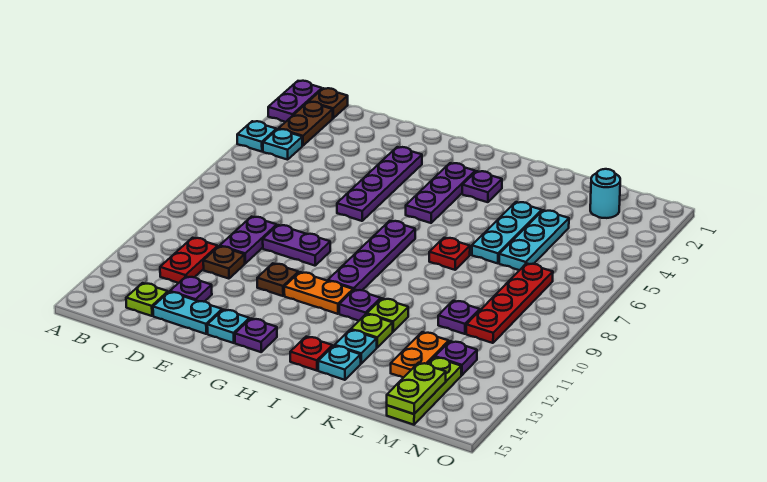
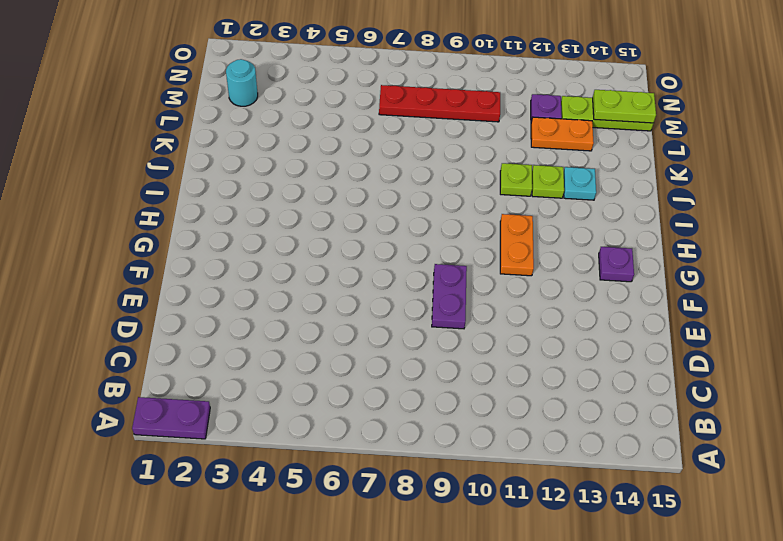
none -> cyan 1x1 plate [237,121,276,152]
none -> brown 1x1 plate [309,88,348,118]
none -> brown 1x2 plate [279,102,333,146]
none -> cyan 1x1 plate [263,129,302,160]

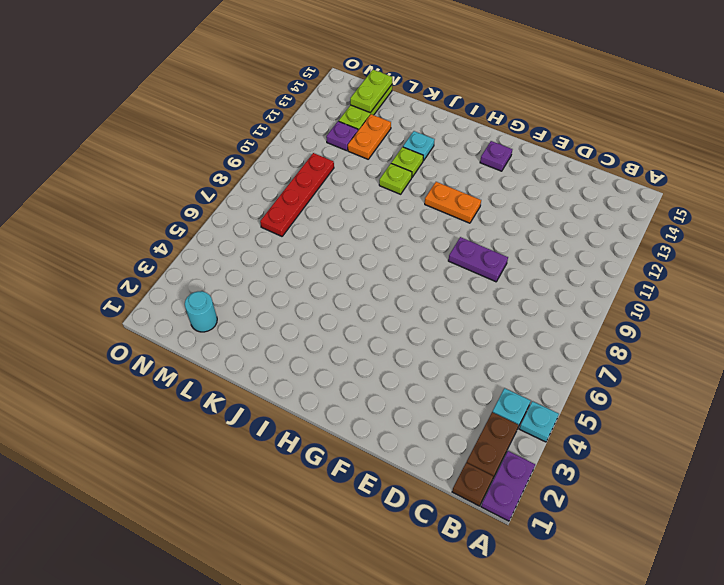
none -> red 1x2 plate [160,238,218,283]
none -> lime 1x1 plate [126,283,168,316]
none -> purple 1x2 plate [220,217,277,263]
none -> brown 1x1 plate [203,246,245,279]

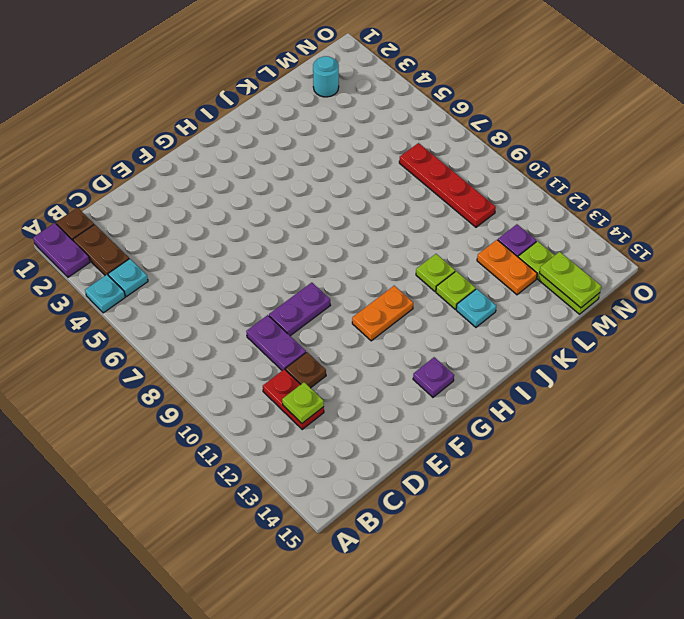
lime 1x1 plate [282,382,324,423] -> lime 1x1 plate moved to [126,283,168,316]
none -> purple 1x1 plate [170,276,212,302]
none -> cyan 1x2 plate [153,292,222,334]
none -> purple 1x4 plate [337,147,422,221]
none -> brown 1x1 plate [257,263,298,296]

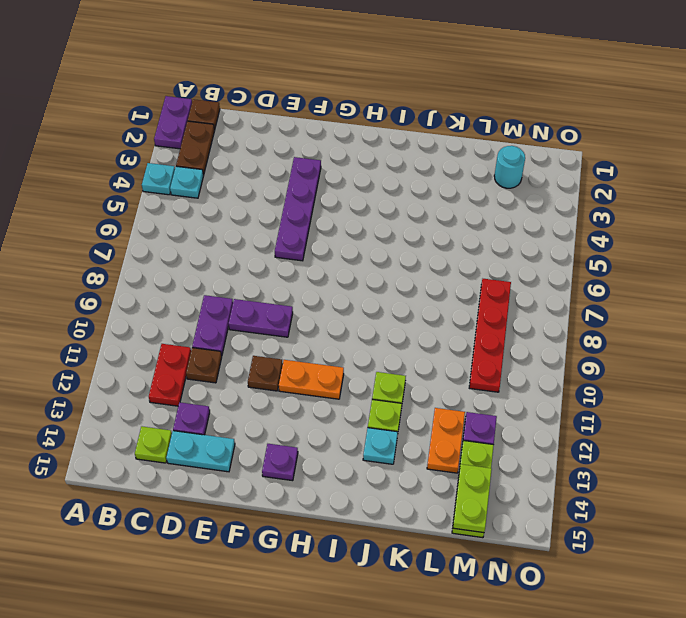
none -> cyan 1x1 plate [207,310,249,343]
none -> purple 1x3 plate [406,163,475,223]
none -> purple 1x4 plate [328,221,415,290]
none -> purple 1x1 plate [462,171,502,202]

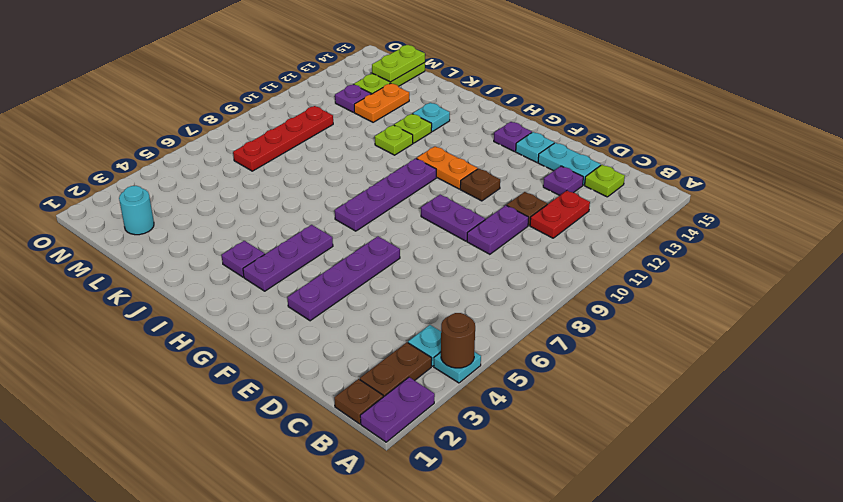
brown 1x1 round brick [441,313,475,368] -> none
none -> purple 1x1 plate [339,290,381,321]
none -> red 1x1 plate [290,337,332,371]
none -> red 1x1 plate [429,238,470,270]
none -> cyan 1x1 plate [318,346,361,380]

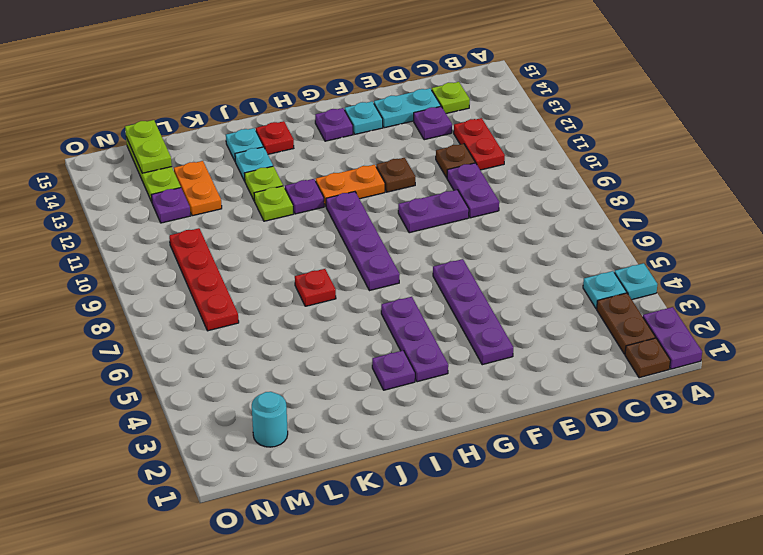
none -> cyan 1x3 plate [472,202,542,263]
none -> cyan 1x3 plate [499,210,569,270]
none -> purple 1x1 plate [438,301,480,334]

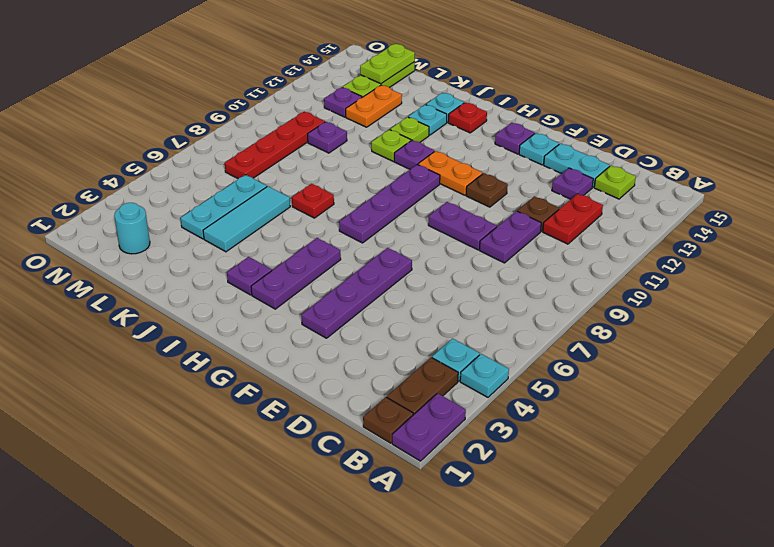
cyan 1x3 tile [203,186,290,252] -> cyan 1x3 plate [472,202,542,263]

